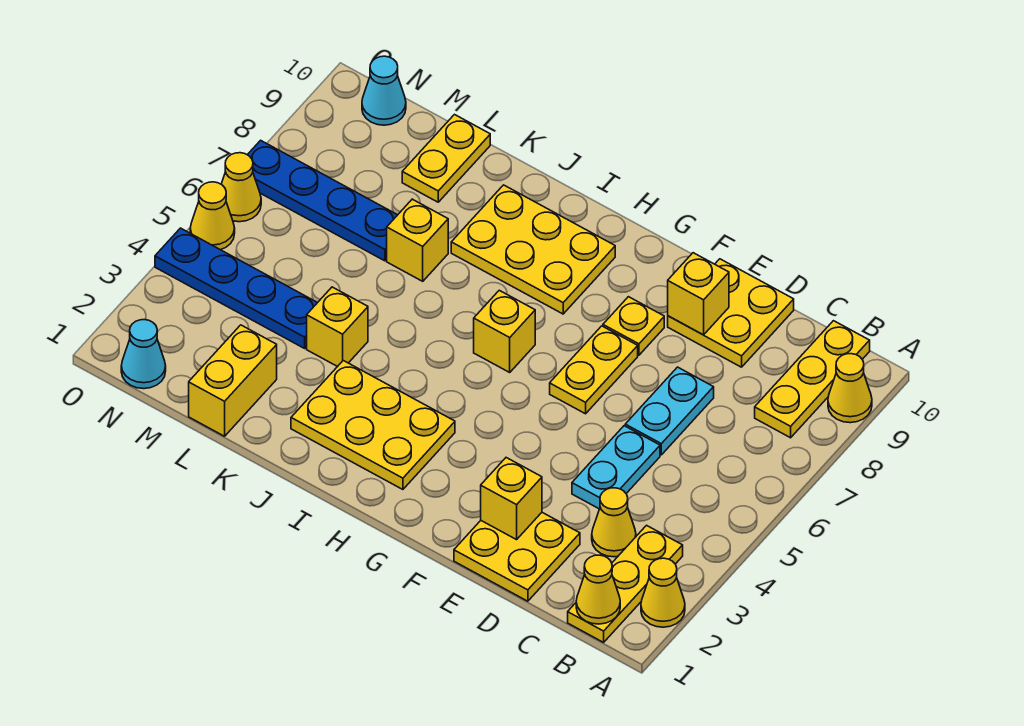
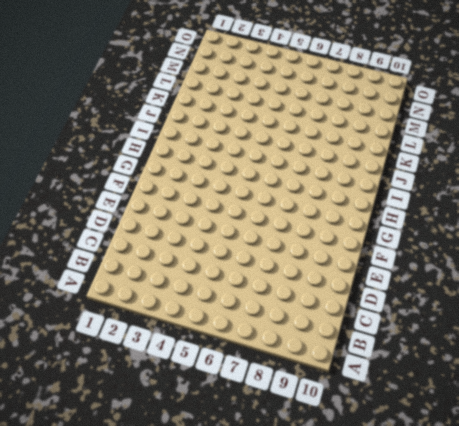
none -> yellow 1x1 cone [641,558,685,627]
none -> yellow 1x1 cone [828,354,872,423]
none -> yellow 1x3 plate [568,525,683,642]

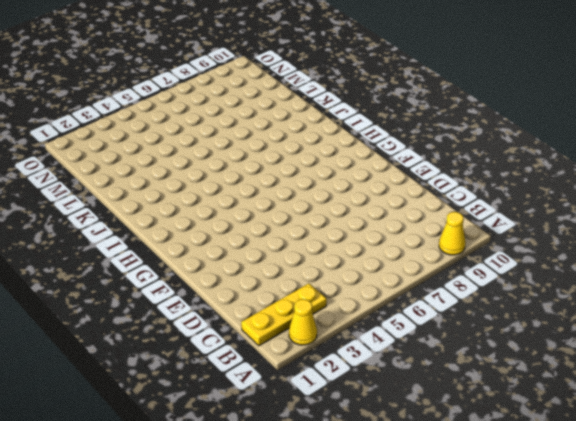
none -> yellow 1x3 plate [755,321,870,438]
none -> yellow 1x1 cone [592,488,636,557]
none -> yellow 2x2 plate [454,513,580,601]

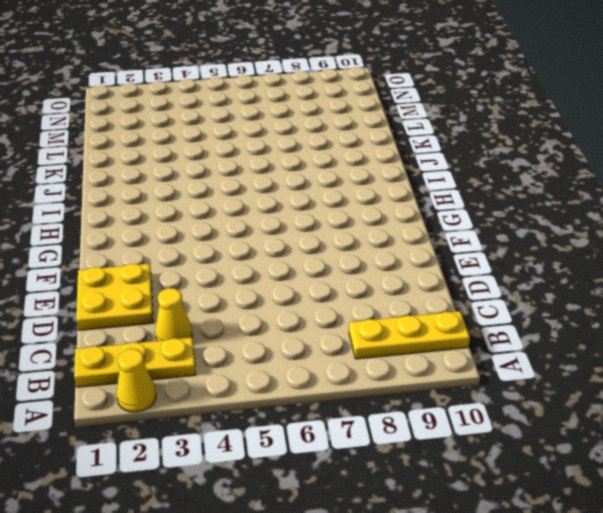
none -> yellow 1x1 cone [828,354,872,423]
none -> cyan 1x2 plate [572,426,660,509]
none -> cyan 1x2 plate [625,367,714,455]

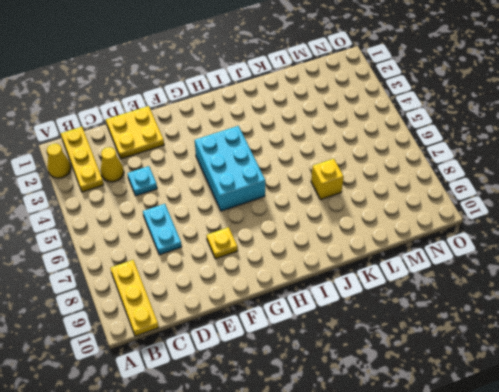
cyan 1x1 plate [127,166,157,196] -> cyan 1x2 plate [572,426,660,509]
cyan 2x3 brick [195,126,265,211] -> yellow 1x1 brick [474,290,535,372]
none -> yellow 1x1 cone [828,354,872,423]
none -> yellow 2x2 plate [668,259,794,367]
none -> yellow 1x2 plate [550,326,638,414]

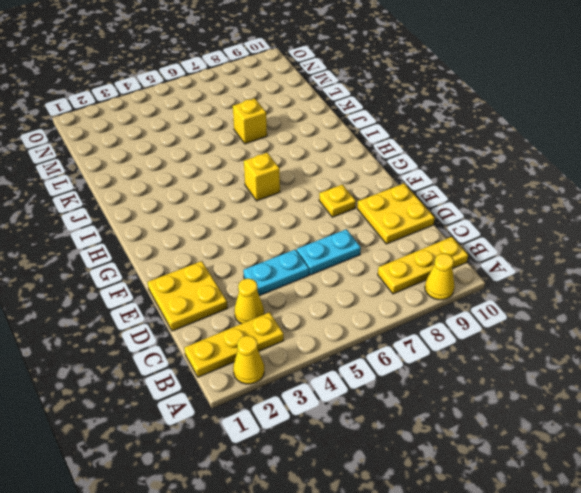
none -> yellow 1x2 plate [550,326,638,414]
none -> yellow 2x3 plate [291,361,455,489]
none -> yellow 2x3 plate [451,185,615,314]

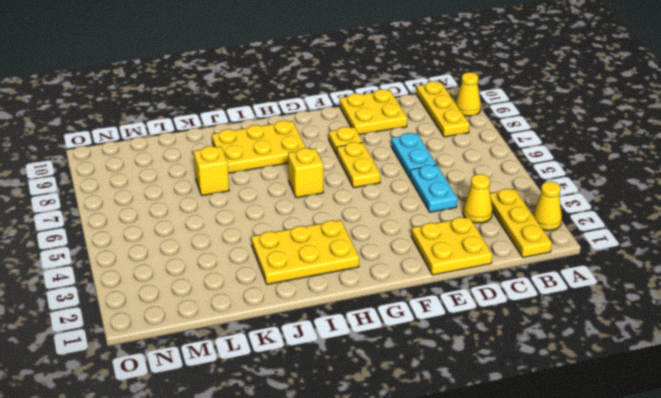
none -> yellow 1x1 brick [307,287,368,367]
none -> yellow 1x2 brick [189,325,277,436]
none -> blue 1x4 plate [155,228,317,348]

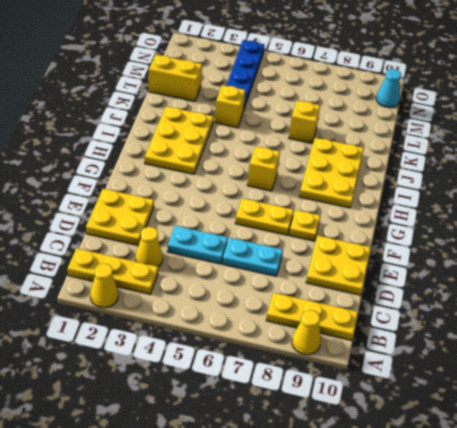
none -> blue 1x4 plate [248,140,397,261]
none -> yellow 1x2 plate [402,115,490,202]
none -> cyan 1x1 cone [121,320,166,389]

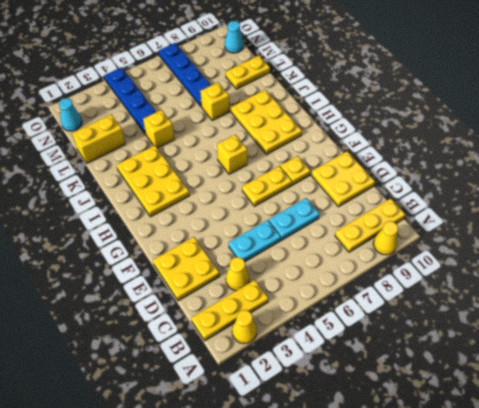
none -> yellow 1x1 cone [190,182,235,250]
none -> yellow 1x1 cone [221,153,261,222]
none -> yellow 1x1 cone [576,555,620,624]

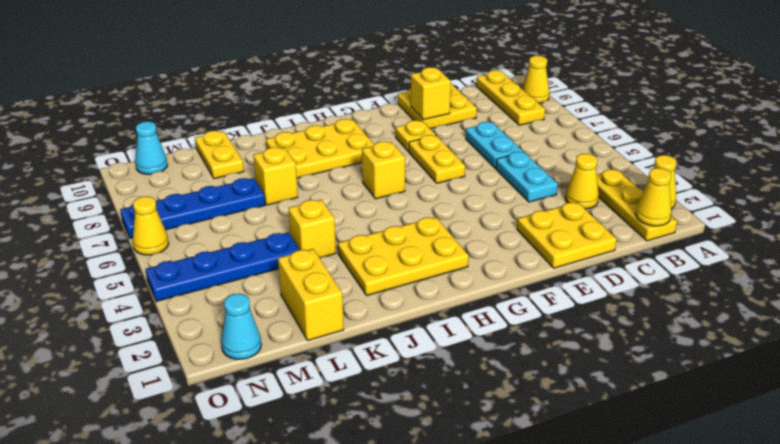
none -> yellow 1x1 cone [190,182,235,250]
none -> yellow 1x1 brick [481,458,542,540]

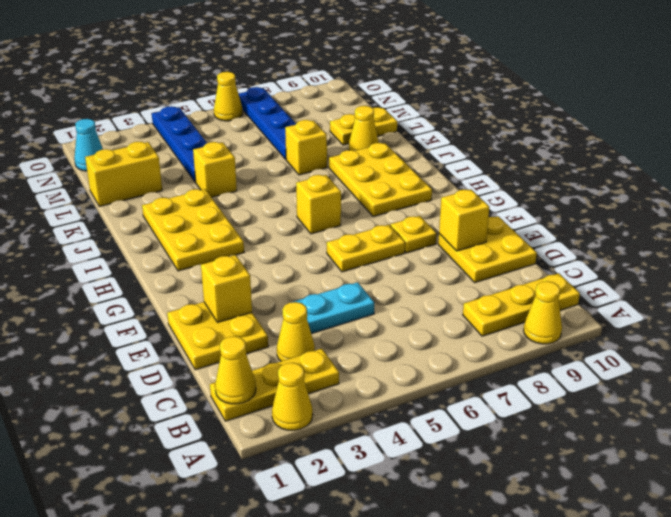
yellow 1x1 cone [349,106,379,151] -> yellow 1x1 cone moved to [190,182,235,250]
none -> cyan 1x2 plate [625,367,714,455]
none -> cyan 1x1 cone [362,56,406,125]

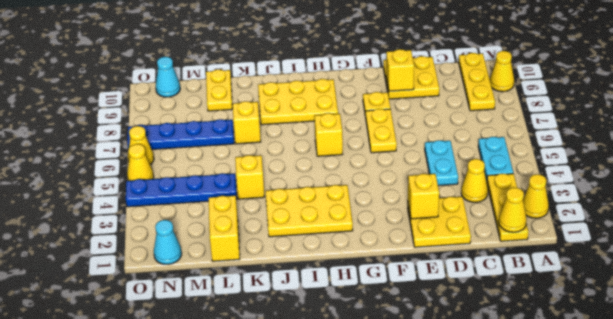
cyan 1x2 plate [478,137,513,181] -> cyan 1x2 plate moved to [625,367,714,455]

